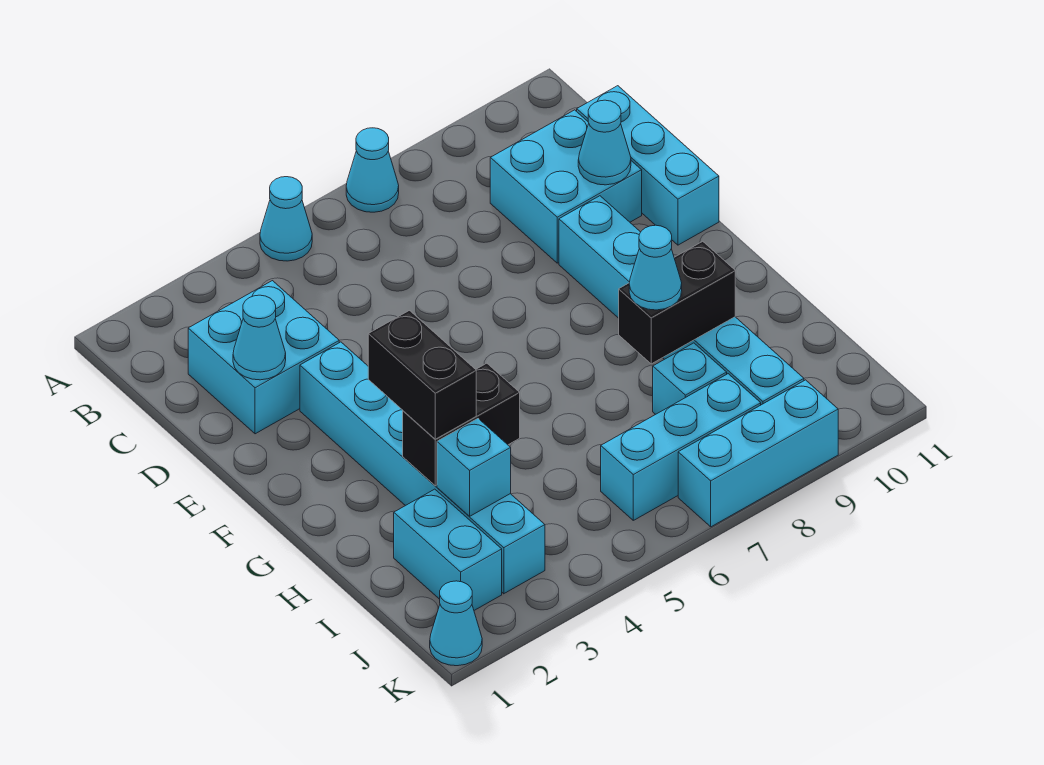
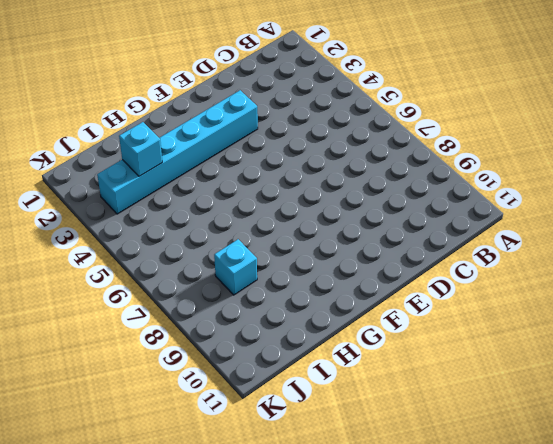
none -> cyan 1x1 cone [260,177,312,261]
none -> cyan 1x1 cone [346,128,399,212]
none -> cyan 2x2 brick [188,281,339,434]

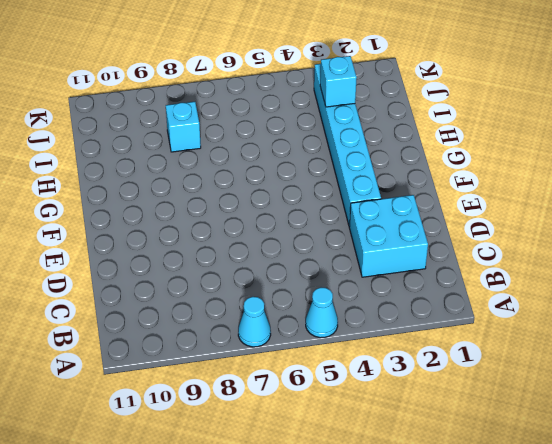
none -> cyan 2x2 brick [490,110,642,263]
none -> cyan 1x3 brick [577,86,719,245]
none -> cyan 1x6 brick [559,196,804,405]

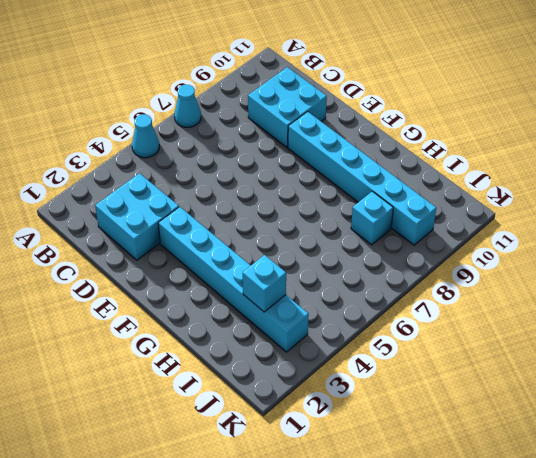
none -> cyan 1x3 brick [577,86,719,245]
none -> cyan 1x2 brick [394,489,502,610]
none -> cyan 1x3 brick [601,374,761,520]

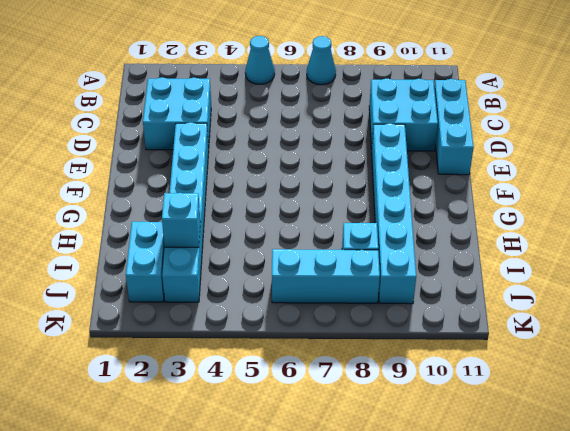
none -> cyan 1x1 cone [430,581,482,666]
none -> cyan 1x3 brick [678,380,838,527]
none -> cyan 1x1 cone [233,295,286,380]

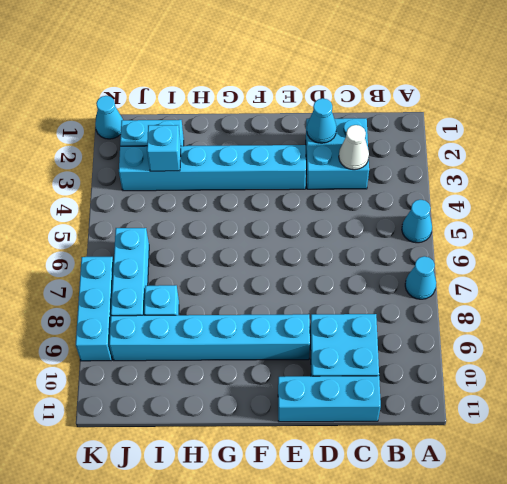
white 1x1 cone [339,125,369,170] -> none
none -> cyan 1x1 cone [578,100,631,185]
none -> black 1x2 brick [403,363,520,486]
none -> black 1x2 brick [619,241,735,364]

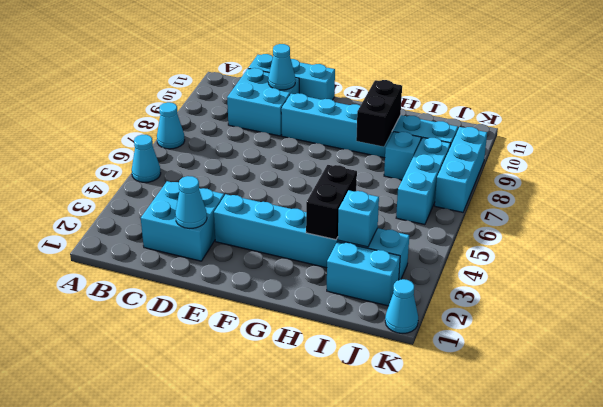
none -> black 1x2 brick [368,311,476,439]
none -> cyan 1x1 cone [629,225,682,310]

